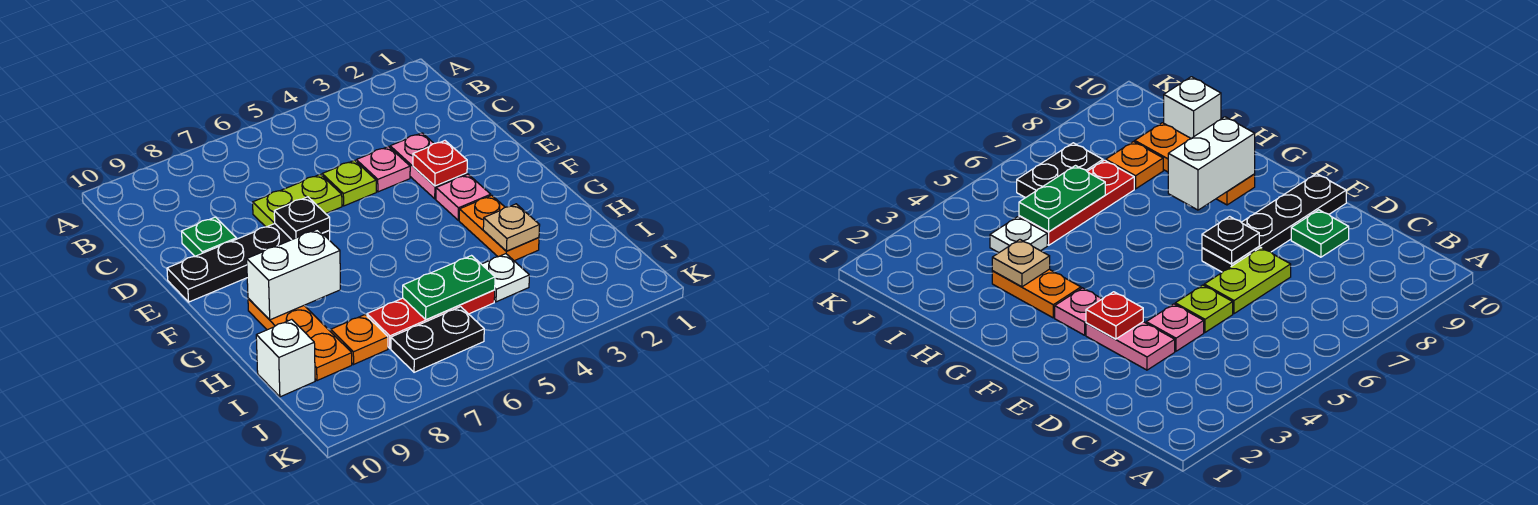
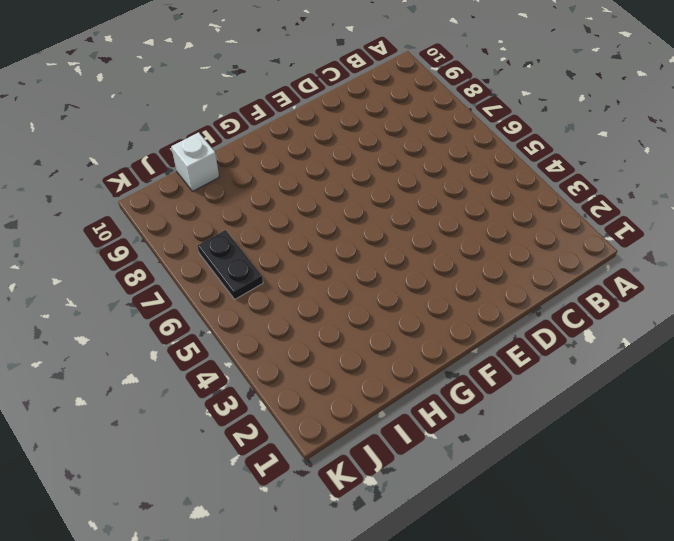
none -> pink 1x2 plate [390,133,467,199]
none -> pink 1x1 plate [356,147,410,192]
none -> lime 1x1 plate [322,160,376,206]

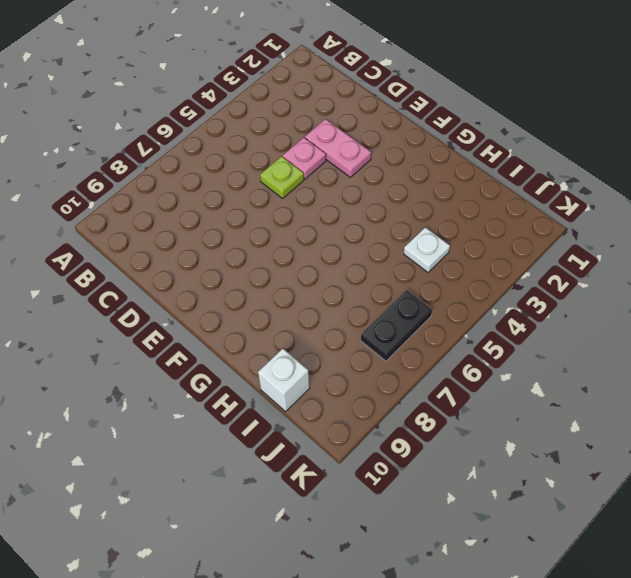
none -> lime 1x2 plate [253,174,342,227]
none -> green 1x1 plate [182,217,236,256]
none -> black 1x4 plate [167,224,330,302]

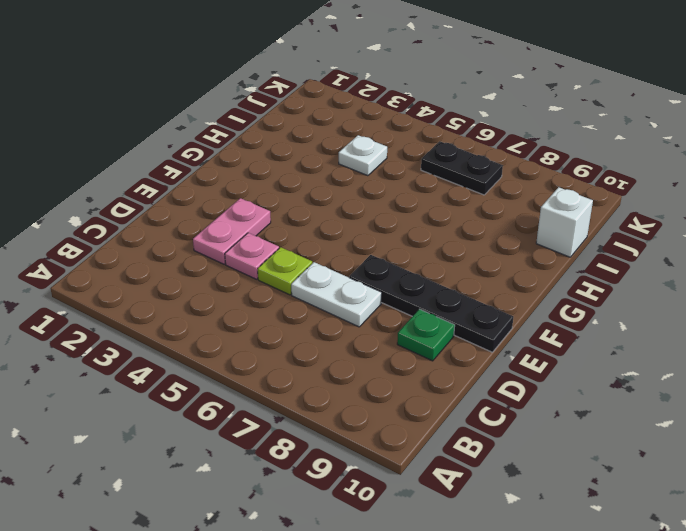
white 1x2 plate [291,262,382,327] -> lime 1x2 plate [253,174,342,227]
none -> pink 1x1 plate [436,174,491,220]
none -> orange 1x2 plate [459,195,539,261]
none -> orange 1x3 plate [248,299,352,381]

